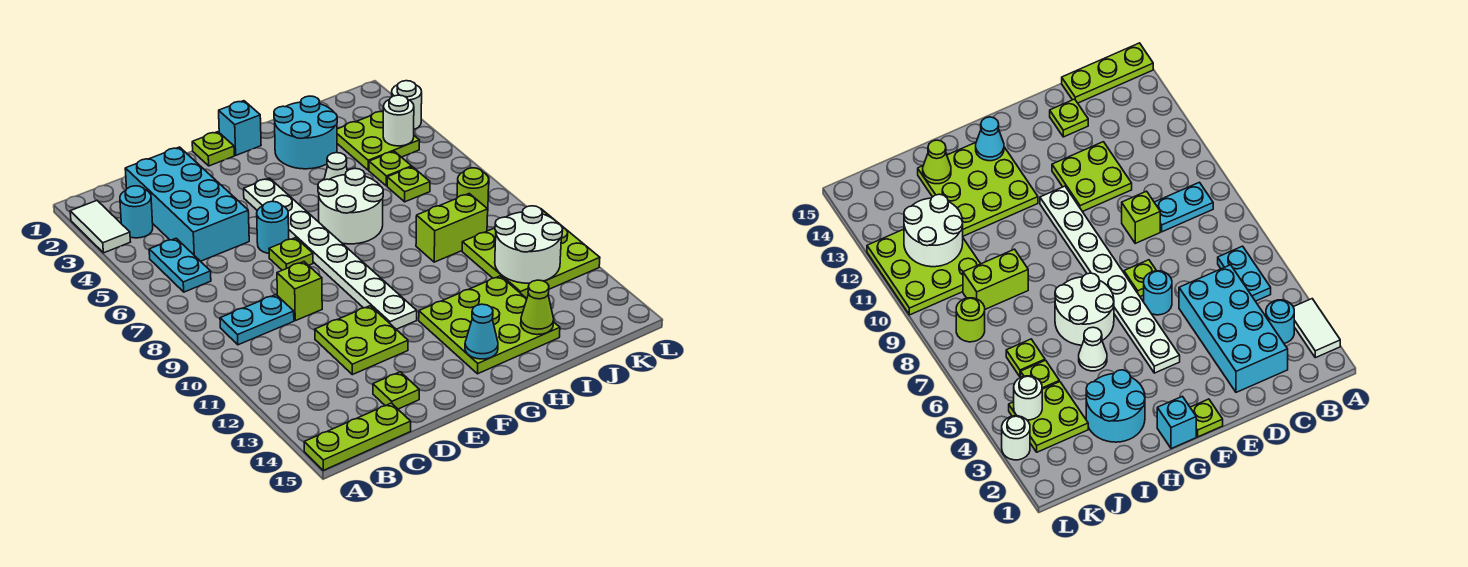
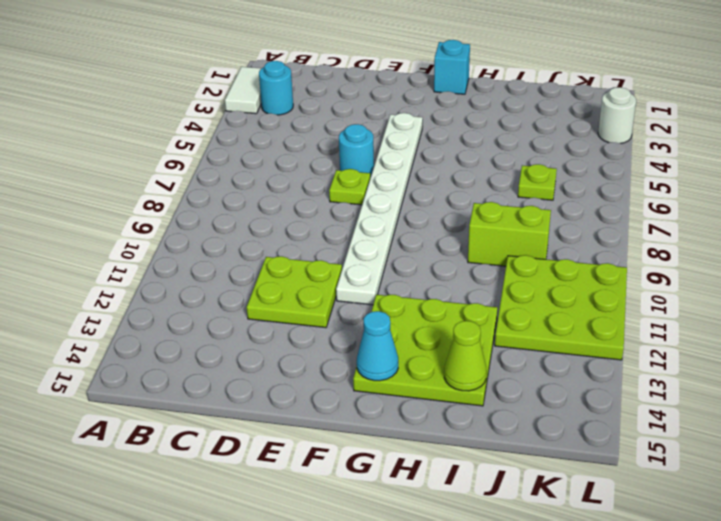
none -> lime 1x3 plate [304,403,411,470]
none -> cyan 1x2 plate [149,238,211,292]
none -> cyan 1x2 plate [220,295,294,345]

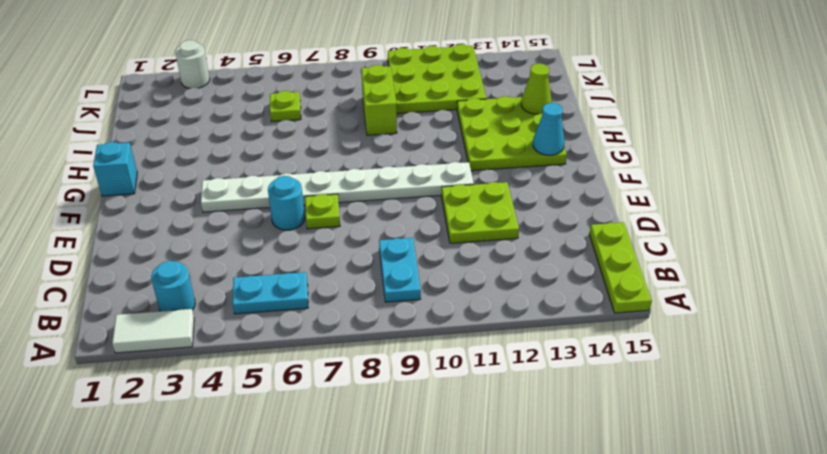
none -> cyan 2x4 brick [125,147,249,261]
none -> lime 1x1 brick [277,262,322,321]
none -> lime 1x1 plate [373,372,419,409]

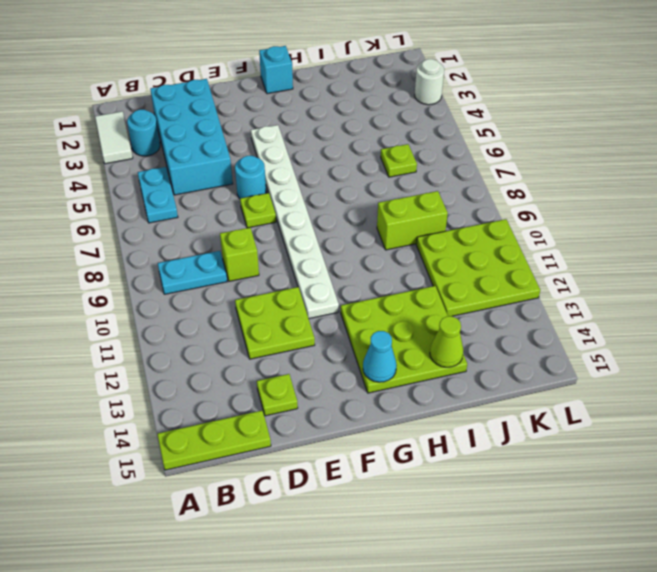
none -> lime 1x1 plate [192,132,234,166]
none -> white 2x2 round brick [318,168,383,244]
none -> cyan 2x2 round brick [274,96,337,169]

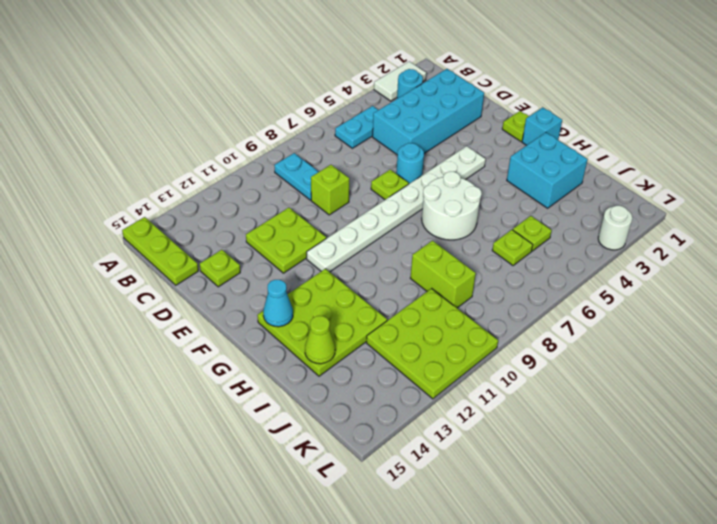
cyan 2x2 brick [507,132,588,208] -> cyan 2x2 round brick [274,96,337,169]
none -> white 1x1 cone [324,153,347,180]
none -> lime 2x2 plate [337,111,420,170]
none -> lime 1x1 round brick [457,168,489,209]

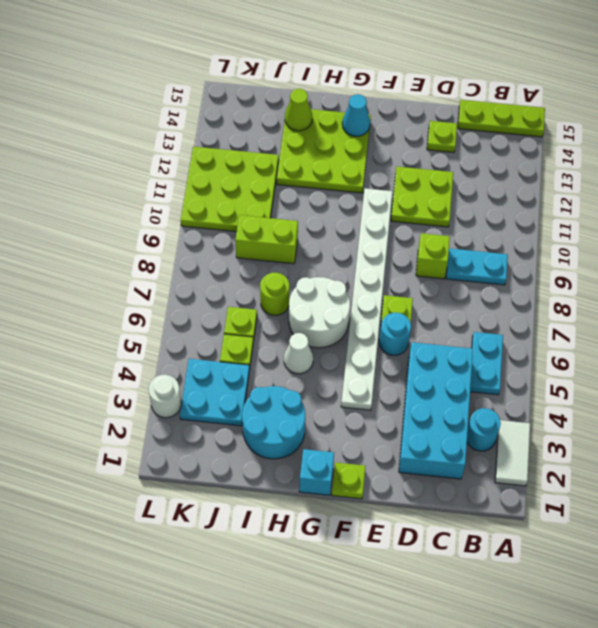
lime 1x1 round brick [260,273,290,315] -> lime 1x1 round brick moved to [457,168,489,209]
cyan 2x2 plate [180,359,250,426] -> lime 2x2 plate [337,111,420,170]
none -> white 2x2 round brick [495,206,563,283]
none -> white 1x1 round brick [383,95,414,146]

